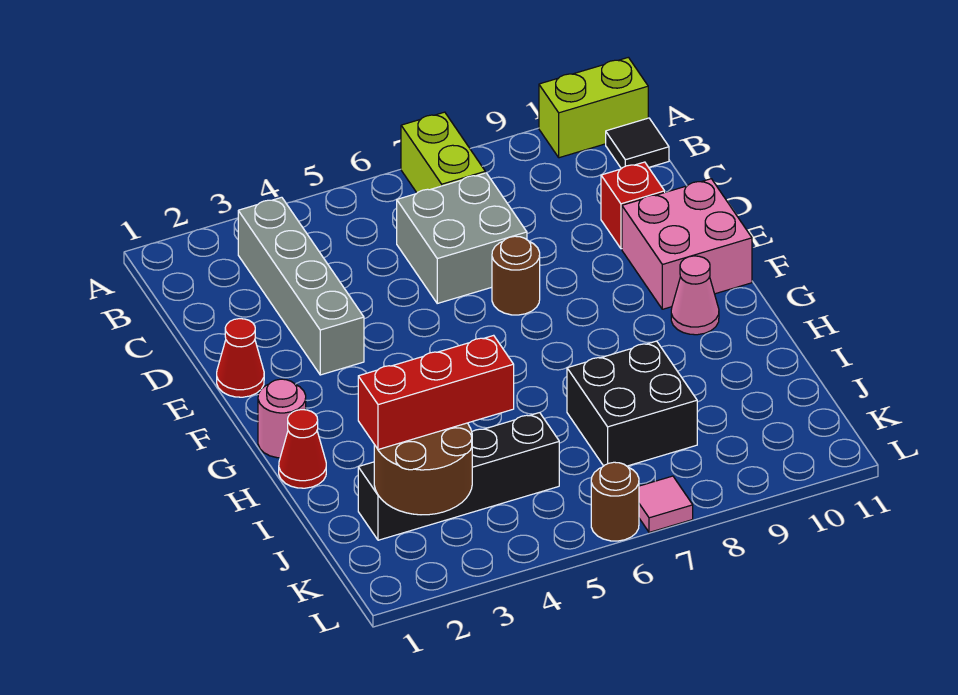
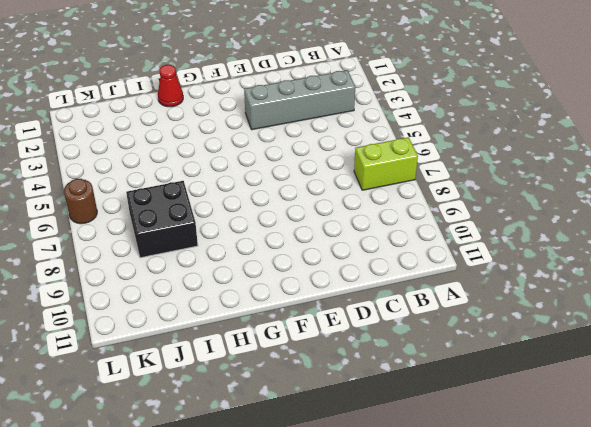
none -> lime 1x2 brick [539,57,648,158]
none -> black 1x1 tile [606,118,669,169]
none -> grey 2x2 brick [397,173,527,303]

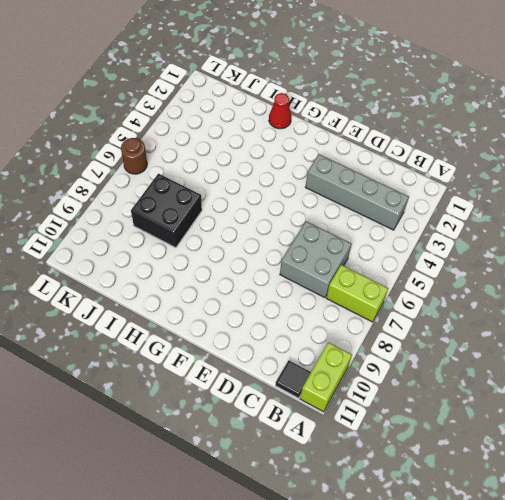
none -> red 1x1 brick [601,162,665,249]
none -> red 1x1 cone [217,319,264,397]
none -> brown 1x1 round brick [492,236,540,315]

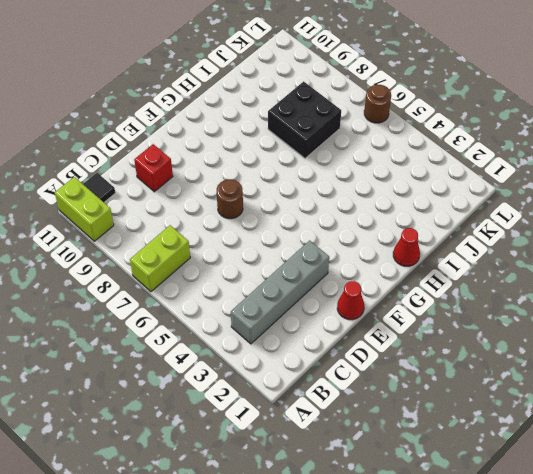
none -> grey 2x2 brick [397,173,527,303]
none -> pink 2x2 brick [622,179,752,309]
none -> pink 1x1 round brick [258,379,306,458]

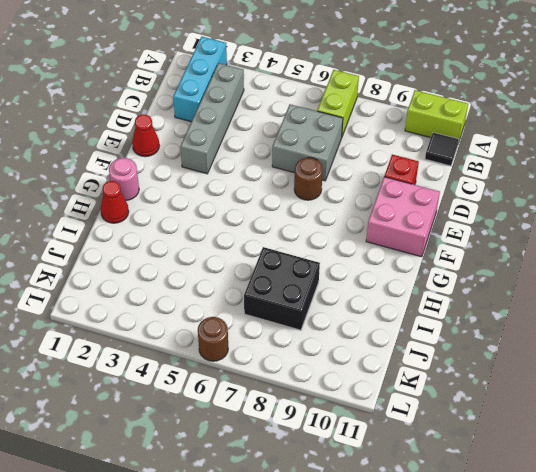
cyan 1x3 brick [173,37,227,122] -> none
none -> pink 1x1 cone [671,256,719,335]
none -> black 1x4 brick [358,413,559,540]
none -> pink 1x1 tile [639,476,693,532]

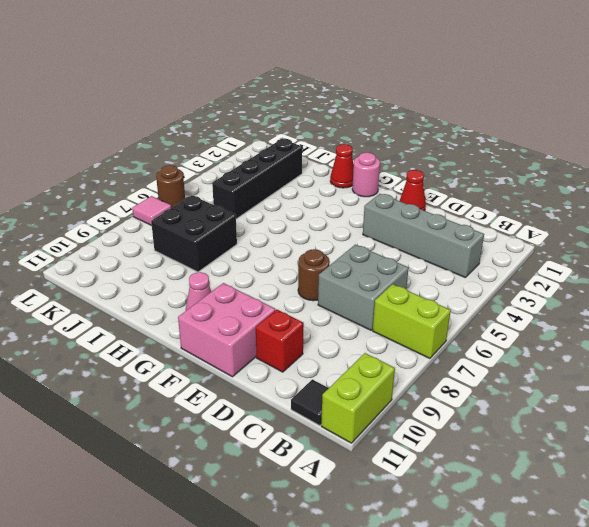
none -> brown 2x2 round brick [374,423,472,515]
none -> red 1x3 brick [358,335,514,450]

